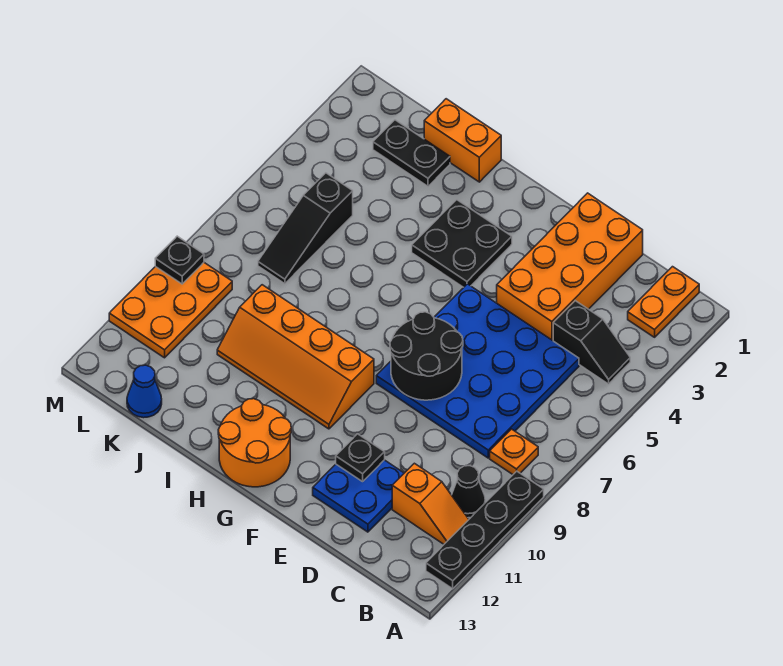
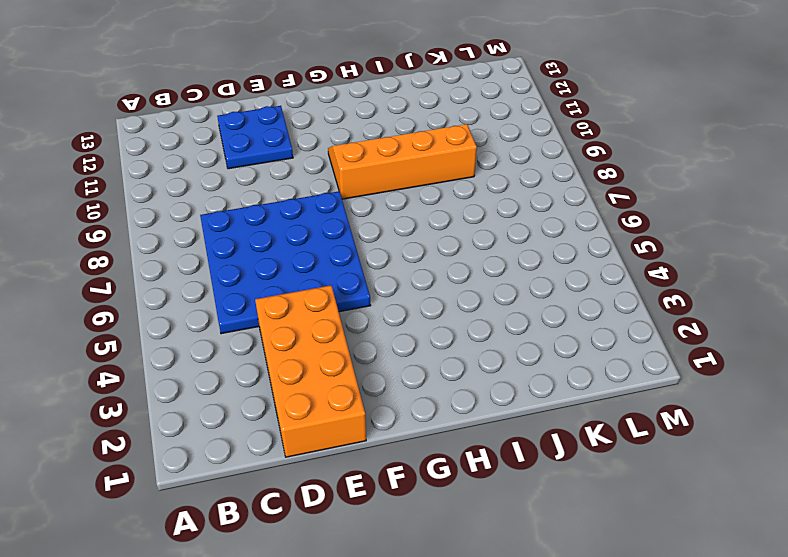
none -> black 1x4 plate [426,471,544,589]
none -> orange 1x2 plate [628,267,699,337]
none -> black 1x2 slope [553,301,630,384]

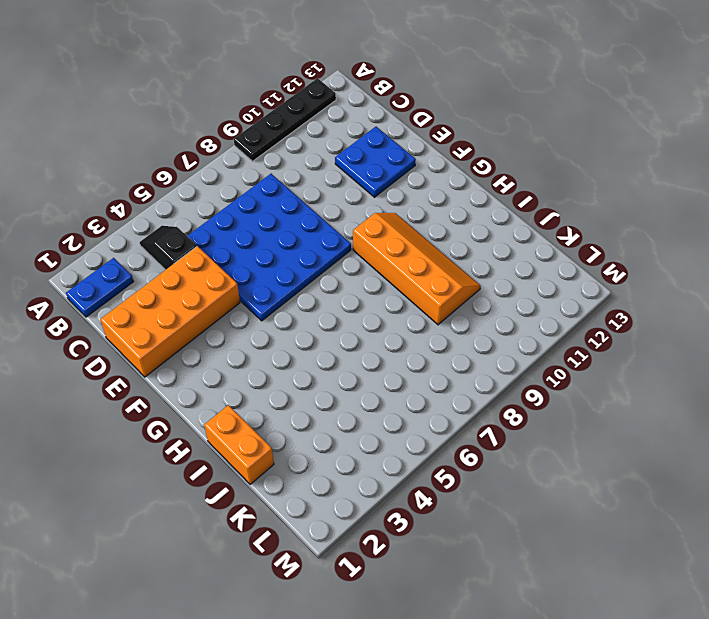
blue 1x2 plate [66,258,134,317] -> orange 1x2 plate [628,267,699,337]
none -> orange 1x1 plate [490,429,538,474]
none -> black 1x1 cone [452,466,485,518]
none -> orange 1x2 slope [392,463,469,544]

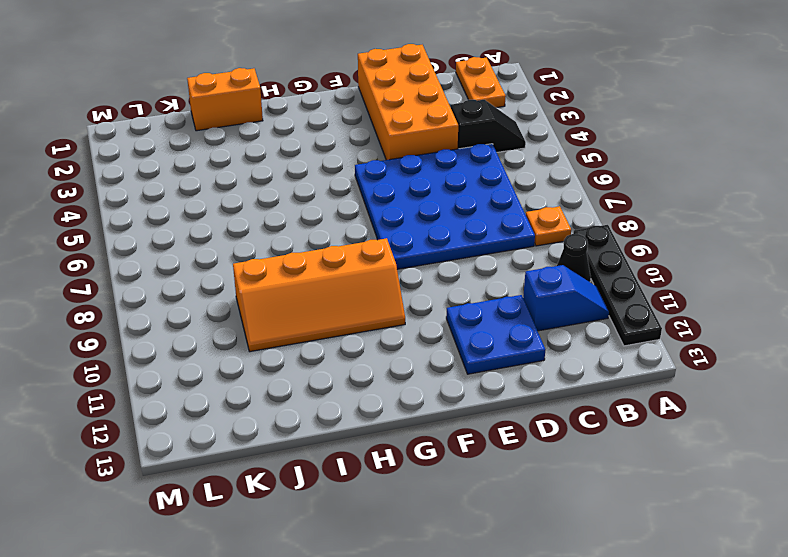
blue 1x2 slope [523,265,609,331] -> orange 1x2 slope [392,463,469,544]
none -> black 2x2 plate [412,200,512,287]
none -> orange 2x2 round brick [218,399,291,487]
none -> black 1x2 plate [373,120,450,186]

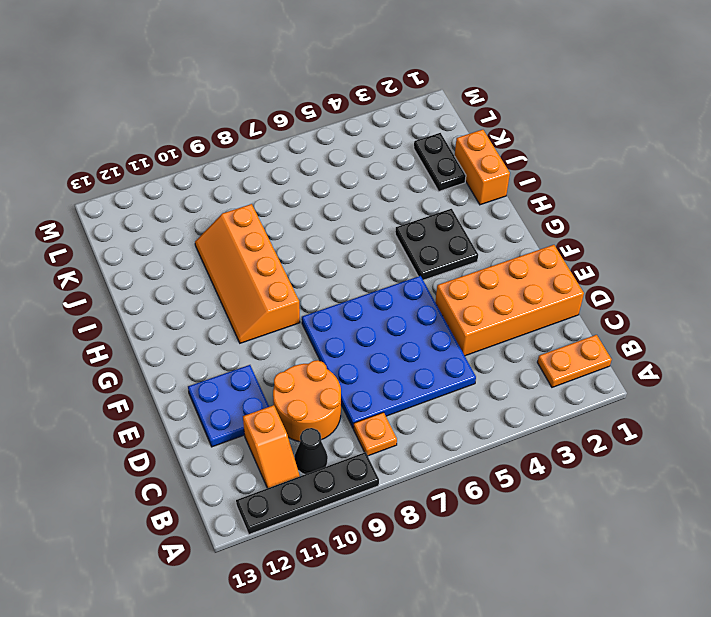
orange 2x2 round brick [273,360,341,442] -> orange 2x2 round brick moved to [218,399,291,487]
none -> black 1x2 slope [553,301,630,384]
none -> black 1x3 slope [258,173,353,284]
none -> blue 1x1 cone [127,365,162,418]

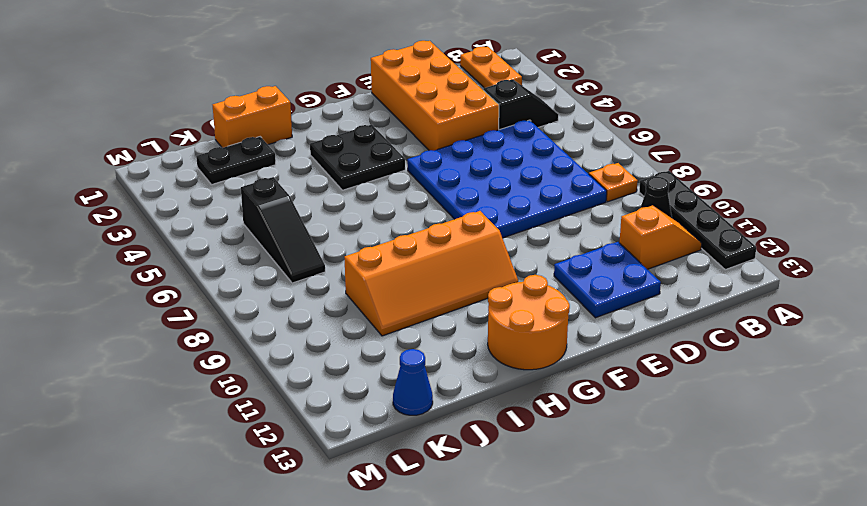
none -> orange 2x3 plate [109,263,232,358]
none -> black 2x2 round brick [390,312,463,400]
none -> black 1x1 plate [336,434,385,482]

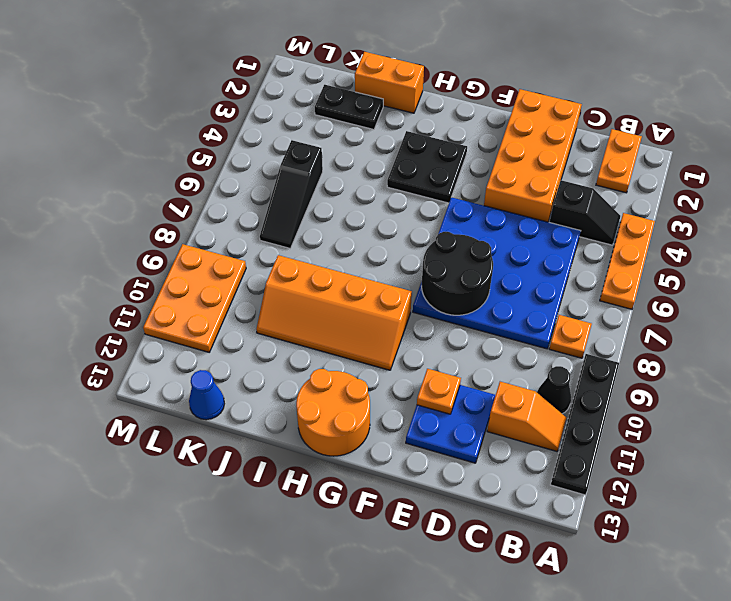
orange 1x3 plate [600,213,655,309] -> none
orange 1x1 plate [417,369,461,414] -> black 1x1 plate [336,434,385,482]
none -> black 1x1 plate [155,236,204,284]

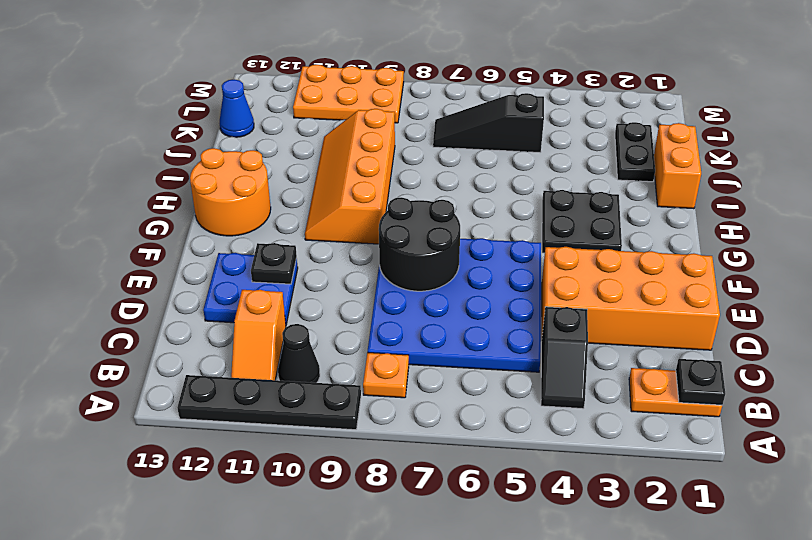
black 1x1 plate [676,359,725,405] -> black 1x1 plate moved to [155,236,204,284]

